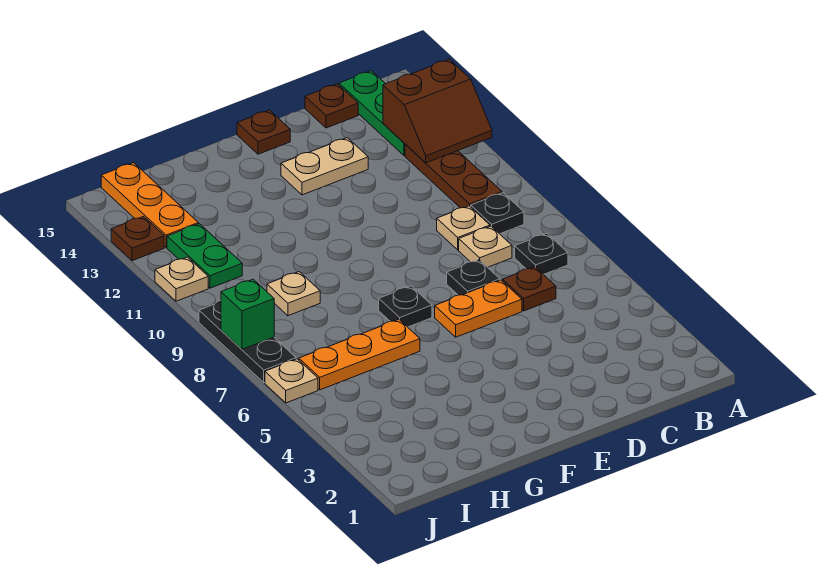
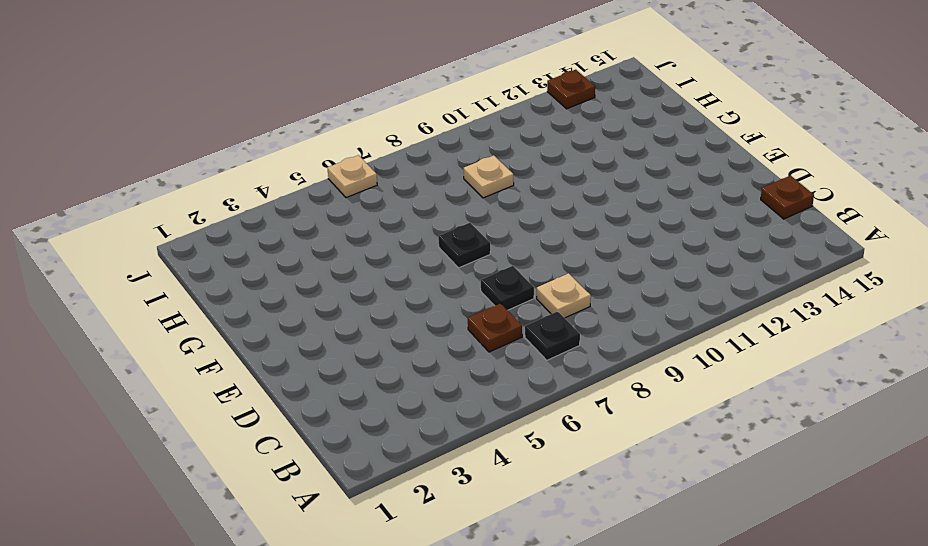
none -> black 1x1 plate [471,193,524,234]
none -> brown 1x3 plate [405,144,502,208]
none -> green 1x3 plate [339,71,405,155]

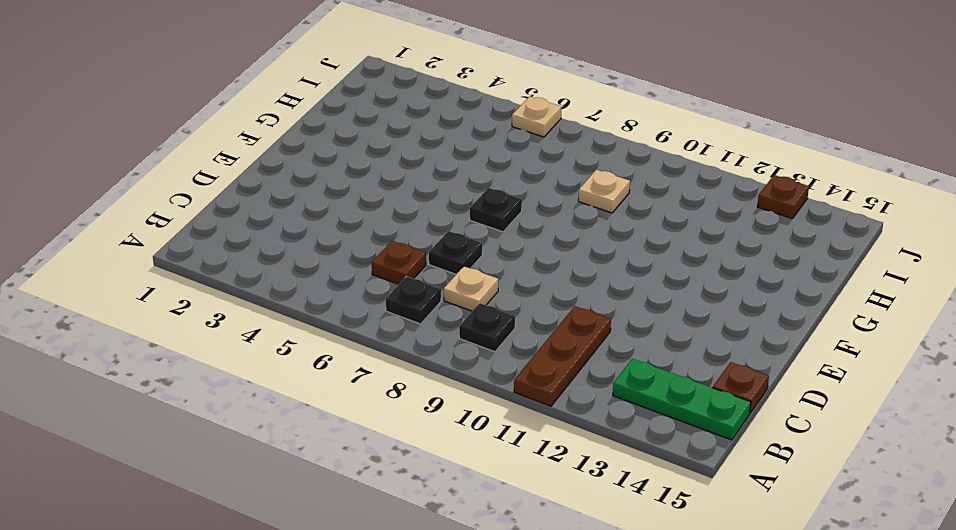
brown 1x3 plate [514,306,611,406] -> brown 1x3 plate turned to [405,144,502,208]
none -> tan 1x1 plate [437,206,490,250]
none -> orange 1x2 plate [435,280,522,337]
none -> tan 1x2 plate [281,138,368,195]

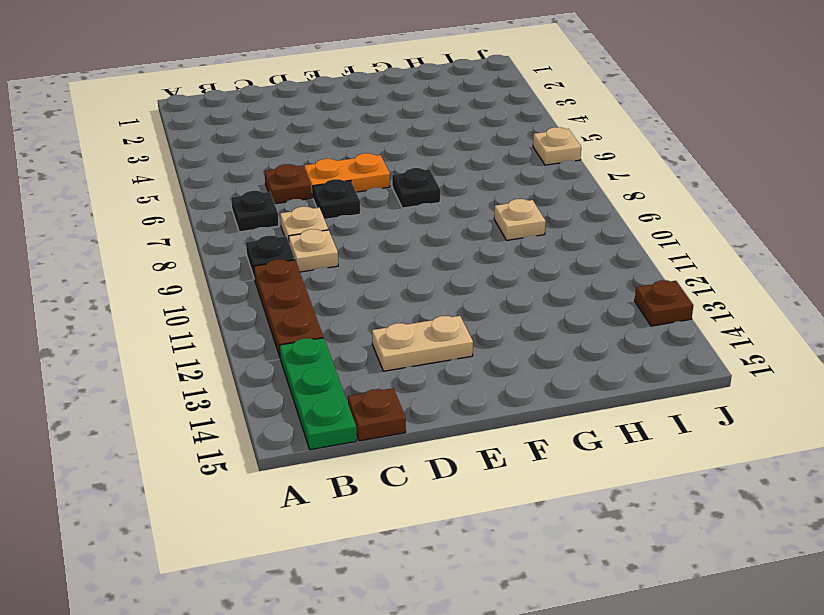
none -> brown 1x1 plate [237,110,290,154]
none -> orange 1x3 plate [299,320,420,390]
none -> green 1x2 plate [167,224,242,288]

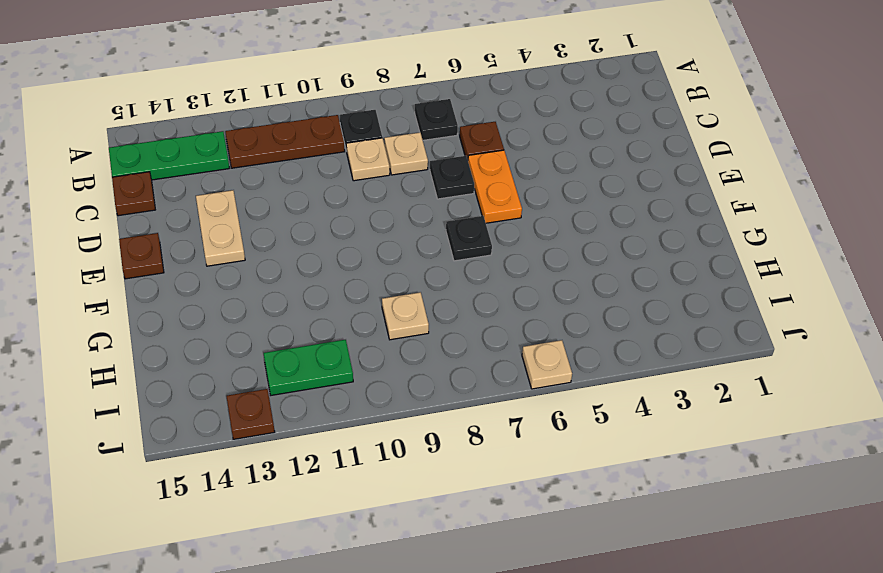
none -> orange 1x3 plate [299,320,420,390]
none -> orange 1x3 plate [101,163,198,248]
none -> black 1x3 plate [199,300,296,383]

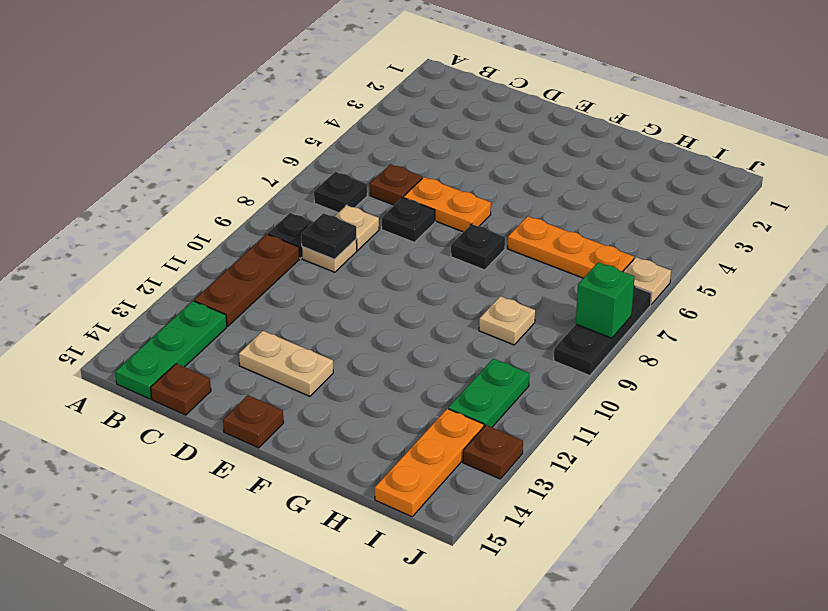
black 1x1 plate [301,213,356,259] -> none
none -> tan 1x1 plate [155,257,208,301]
none -> brown 2x2 slope [383,59,492,163]

